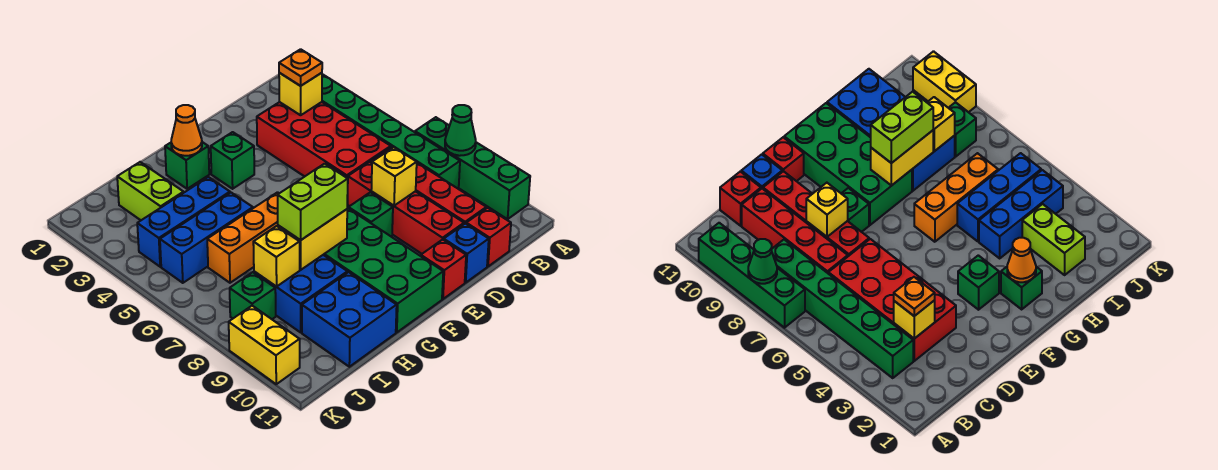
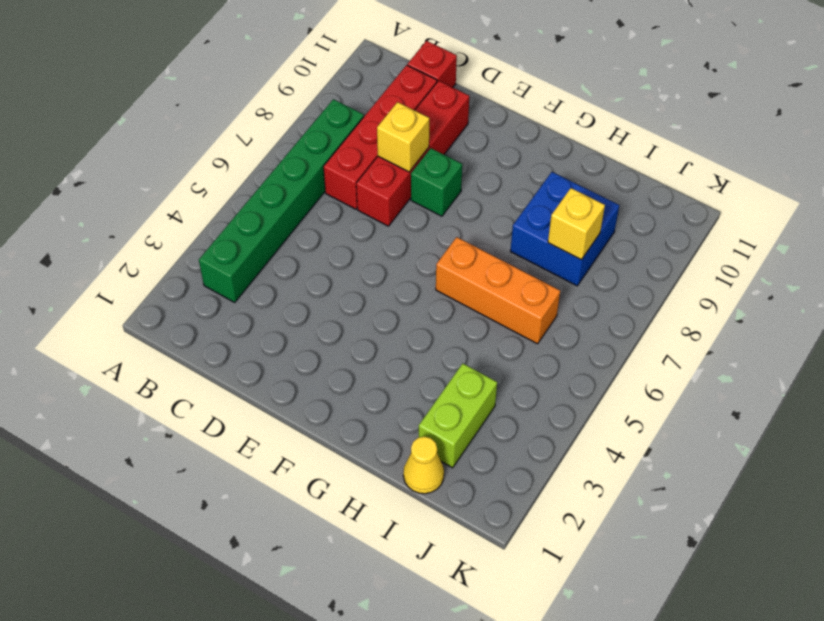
yellow 1x1 cone [403,437,444,494] -> none
none -> green 1x4 brick [415,117,530,219]
none -> red 2x4 brick [257,102,391,203]
none -> blue 1x1 brick [444,224,489,283]

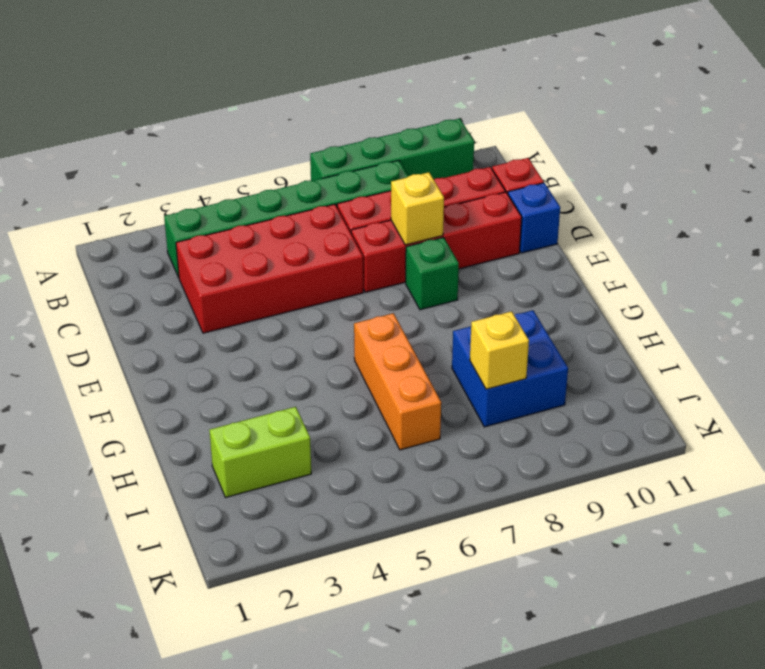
none -> red 1x1 brick [421,240,466,299]
none -> green 1x1 brick [211,132,254,189]
none -> green 2x4 brick [324,208,443,332]

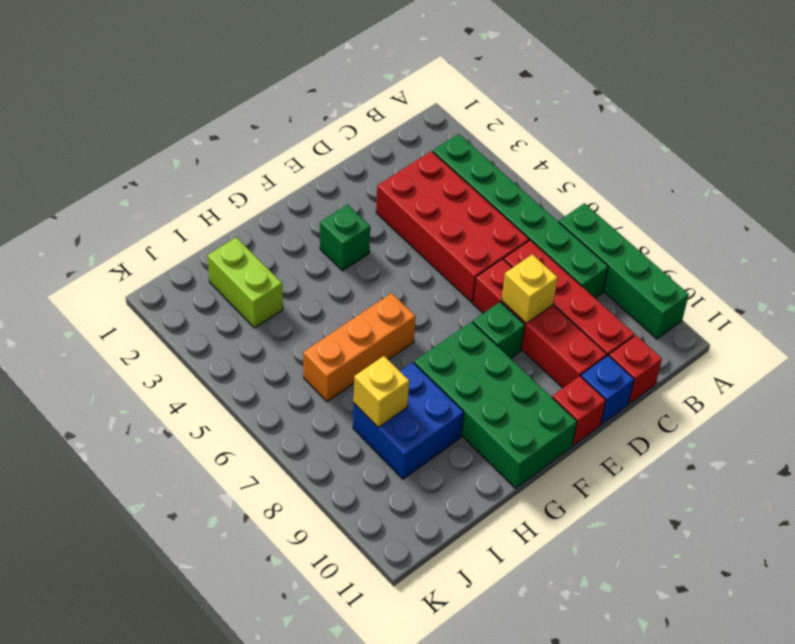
none -> green 1x1 brick [165,142,209,189]
none -> blue 1x3 brick [137,177,230,267]
none -> blue 1x3 brick [160,193,253,283]

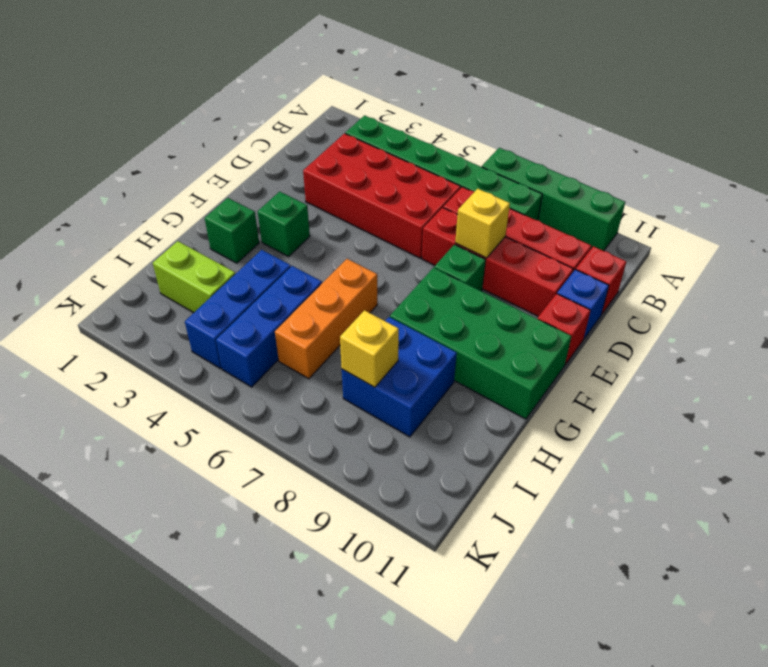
none -> blue 2x2 brick [302,272,397,367]
none -> green 1x1 brick [230,272,276,319]
none -> yellow 1x2 brick [229,306,300,384]

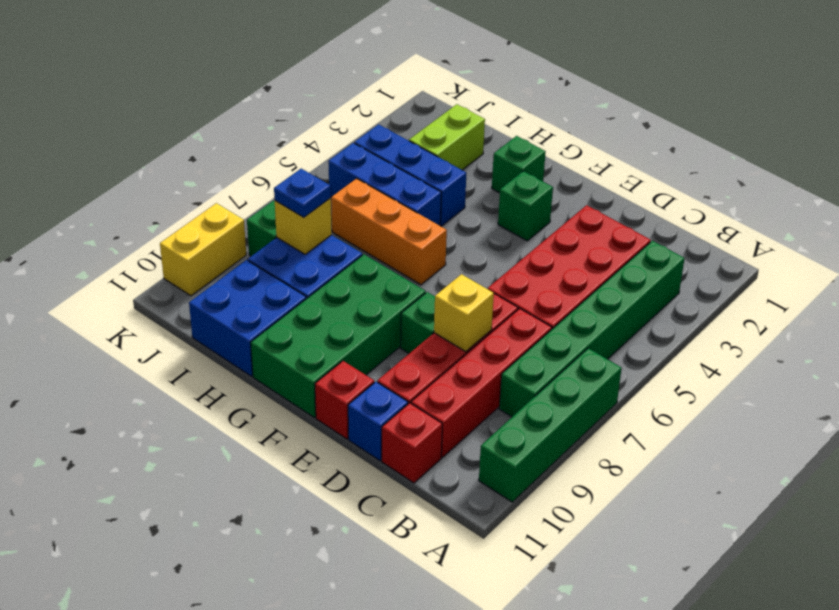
blue 1x1 plate [274,169,331,217] -> none
none -> green 1x1 cone [445,105,476,156]
none -> yellow 1x1 brick [279,73,322,115]
none -> orange 1x1 cone [171,105,202,156]

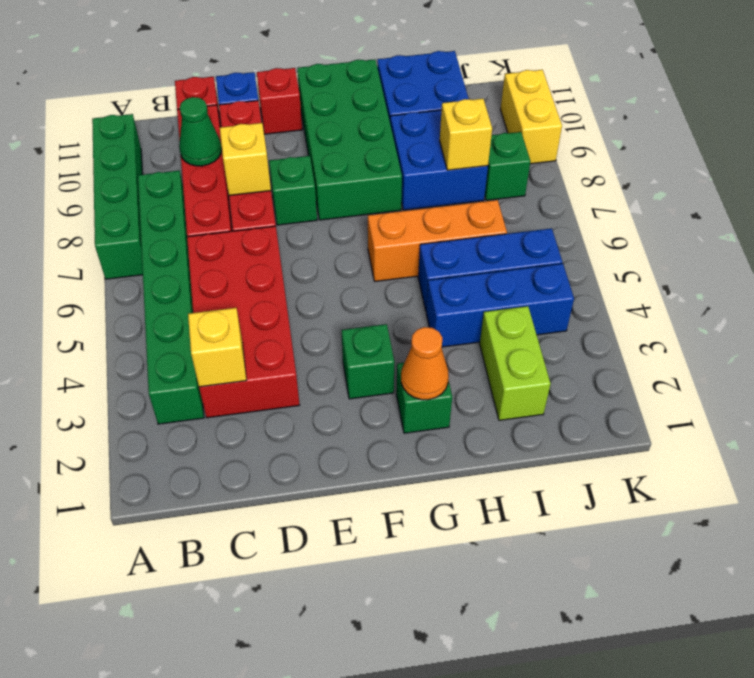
green 1x1 cone [179,97,222,166] -> green 1x1 cone moved to [445,105,476,156]
none -> yellow 1x2 brick [278,209,347,270]
none -> orange 1x1 plate [279,49,322,86]
none -> lime 1x2 brick [278,164,348,240]

